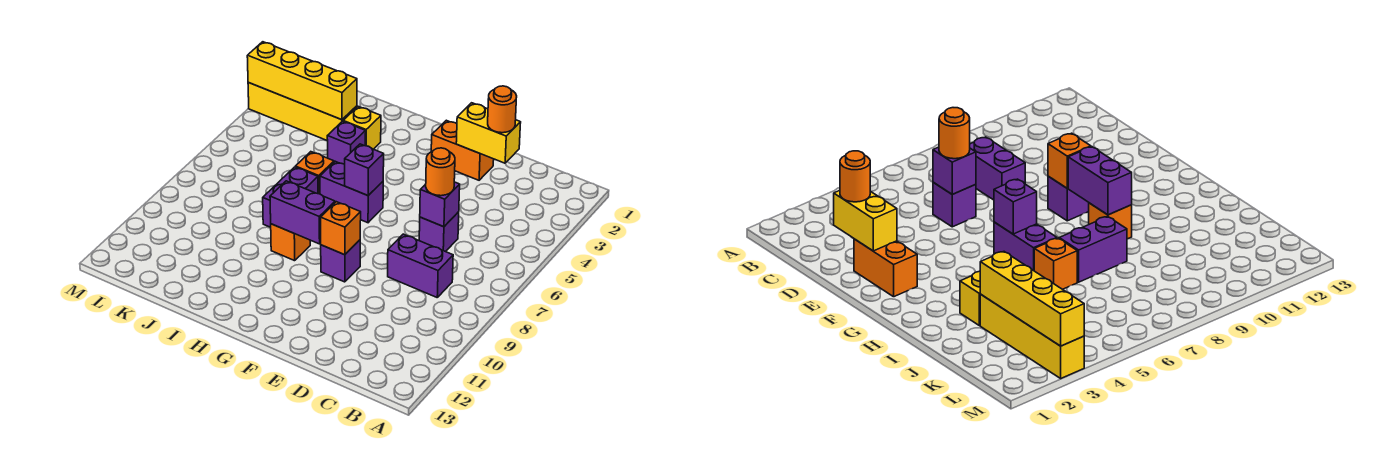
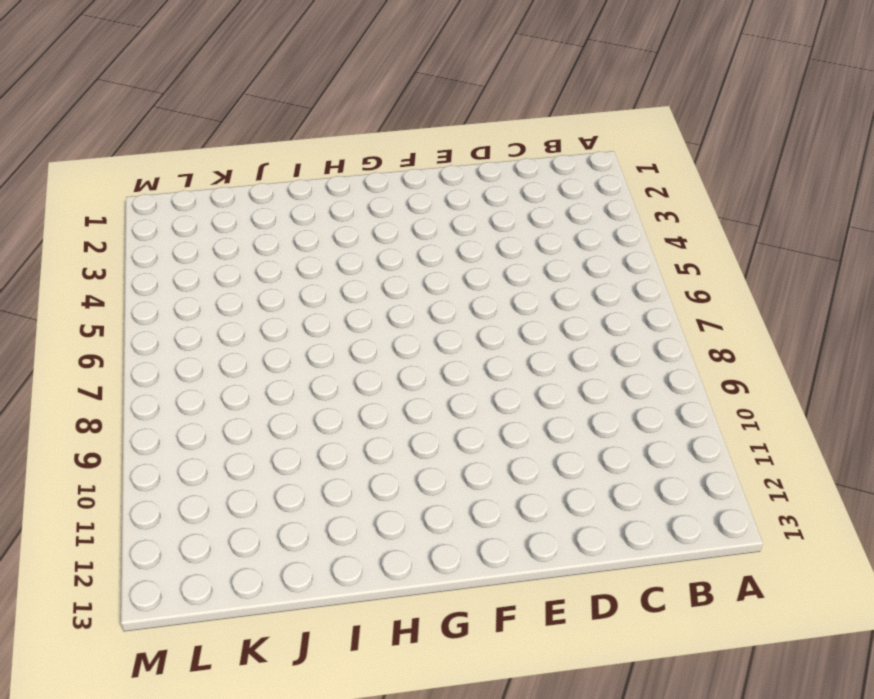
none -> purple 1x2 brick [388,234,453,297]
none -> purple 1x1 brick [419,212,459,252]
none -> orange 1x2 brick [431,120,494,180]

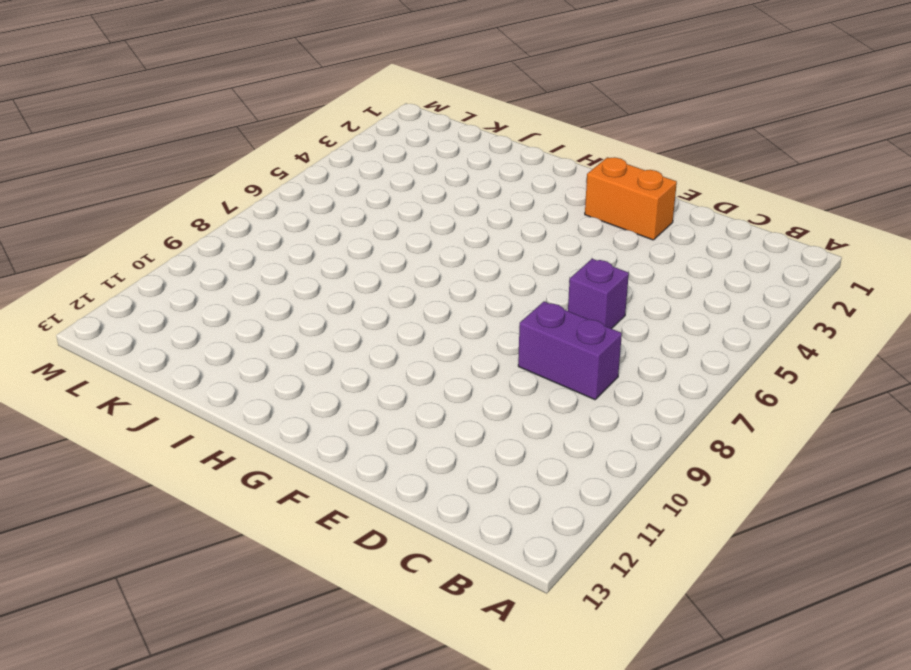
none -> purple 1x1 brick [321,240,360,282]
none -> purple 1x2 brick [320,161,383,223]
none -> orange 1x1 brick [271,224,310,261]

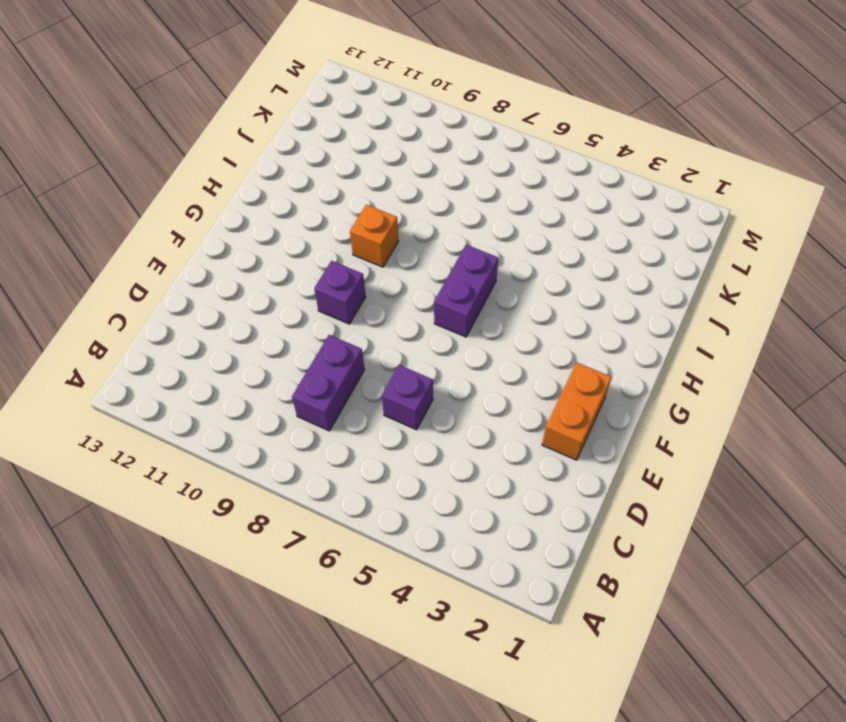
none -> yellow 1x1 brick [343,107,381,149]
none -> purple 1x1 brick [327,121,366,164]
none -> orange 1x1 brick [295,152,334,194]

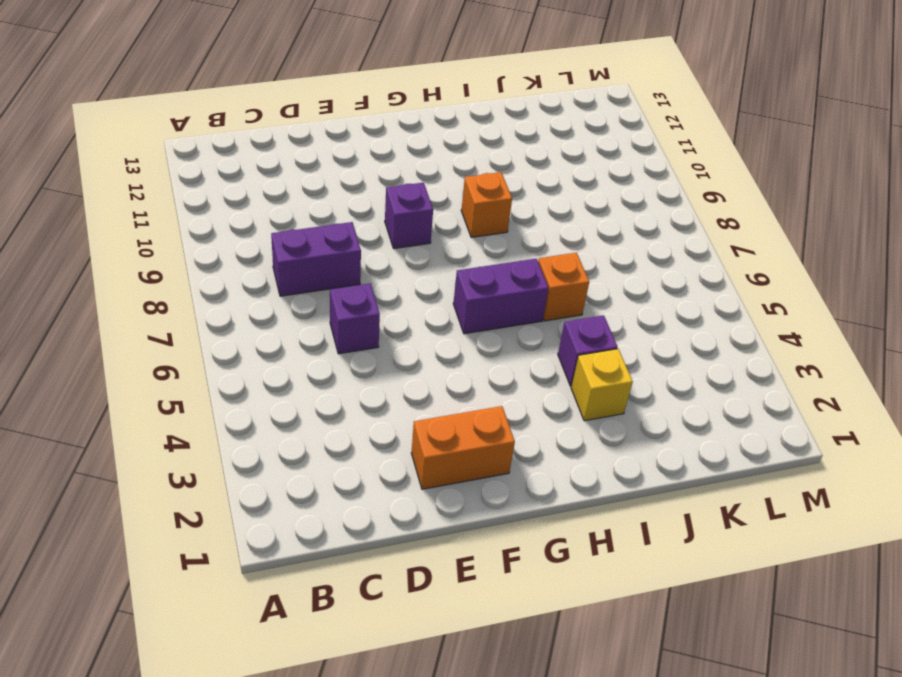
none -> purple 1x2 brick [263,167,318,227]
none -> yellow 1x4 brick [248,82,357,141]
none -> yellow 1x2 brick [456,103,521,163]

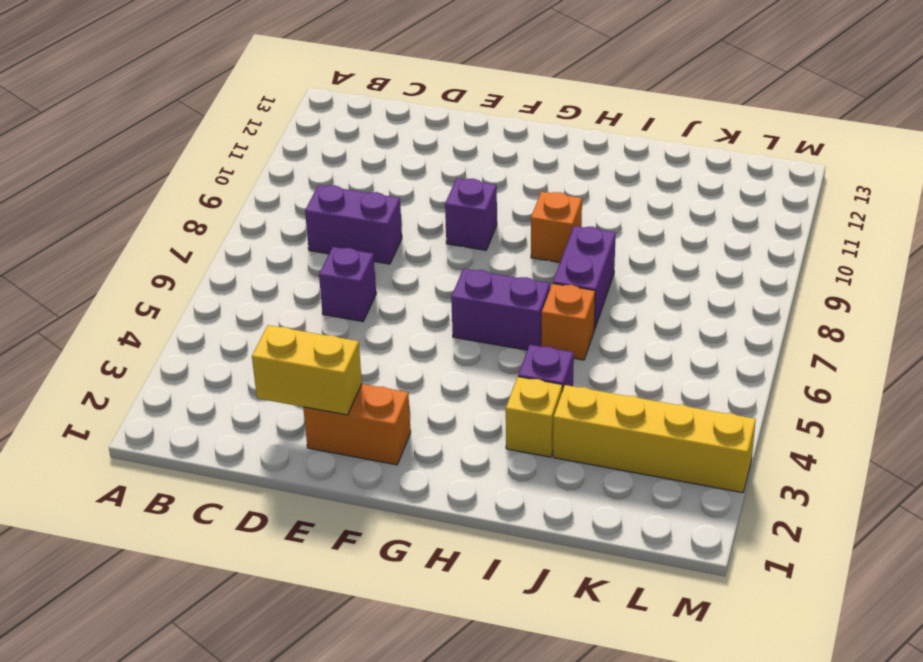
none -> purple 1x1 brick [420,182,460,227]
none -> orange 1x1 brick [321,202,361,255]
none -> purple 1x1 brick [345,144,384,196]

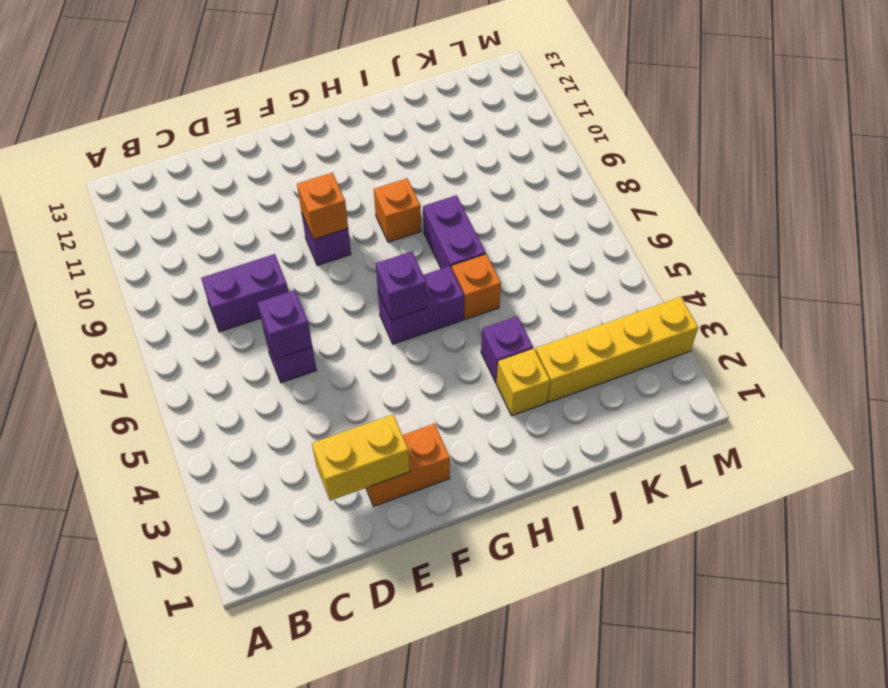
none -> purple 1x2 brick [270,181,335,244]
none -> yellow 1x4 brick [247,42,357,120]
none -> orange 1x1 round brick [488,86,517,133]

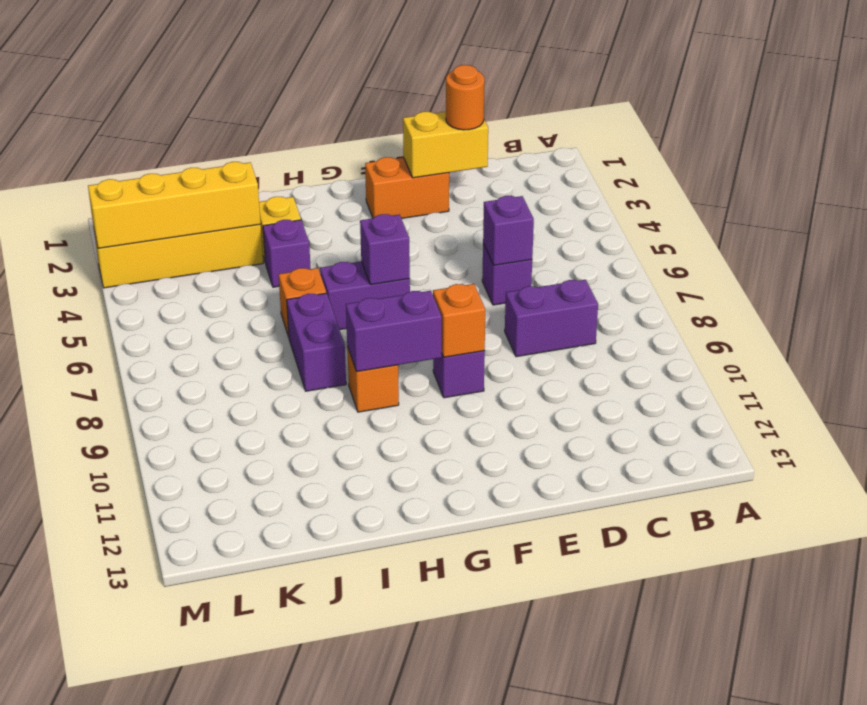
none -> orange 1x1 round brick [426,148,455,196]

